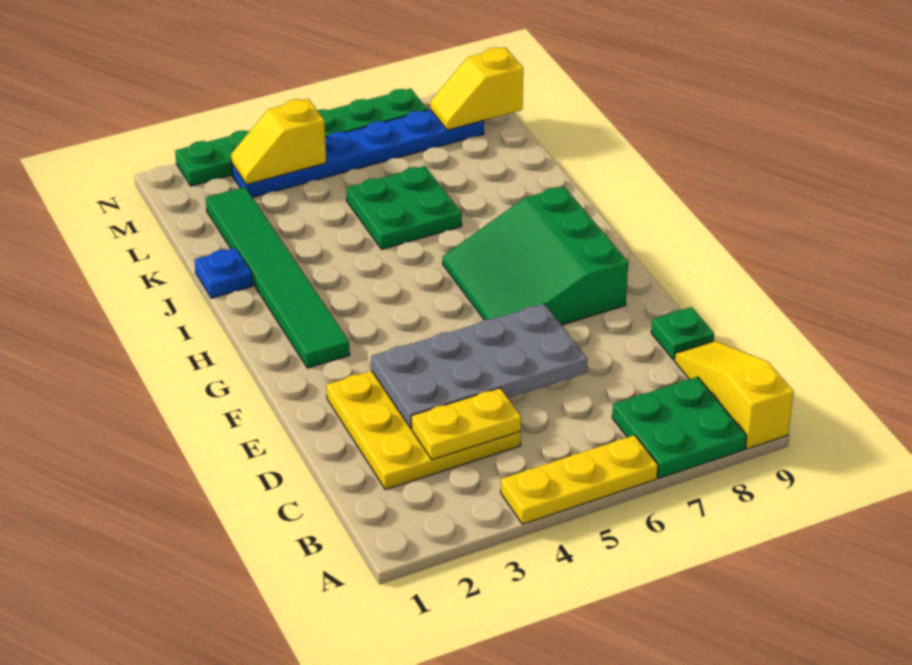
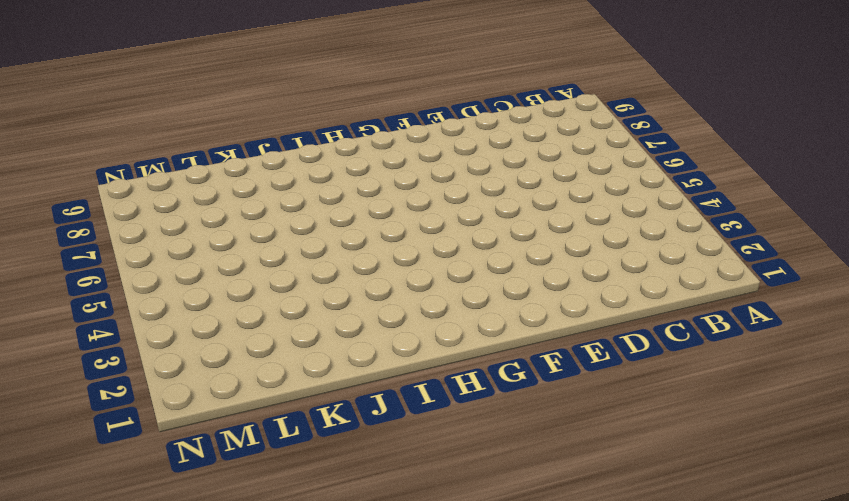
none -> yellow 1x3 plate [501,435,658,524]
none -> green 2x2 plate [612,377,746,478]
none -> yellow 1x3 slope [675,341,794,449]

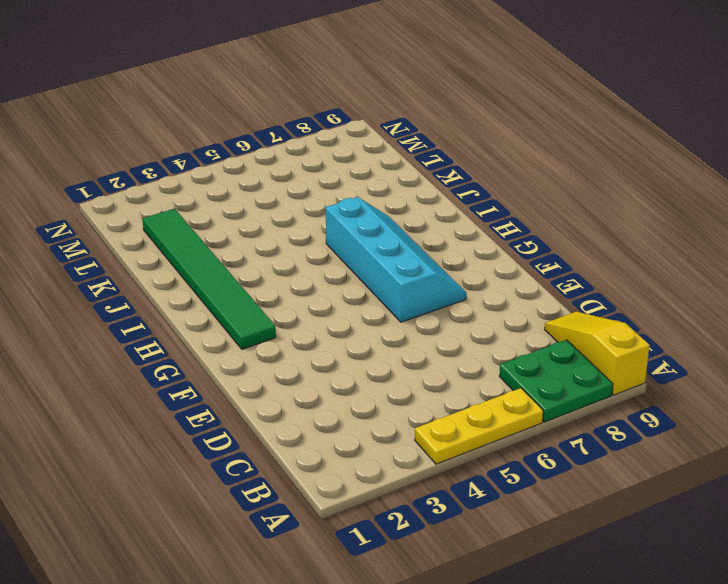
cyan 2x4 slope [326,197,466,322] -> green 3x3 slope [443,187,628,325]
none -> yellow 3x3 plate [326,371,521,490]
none -> green 1x1 plate [651,307,714,360]
none -> blue 1x1 plate [195,248,252,298]

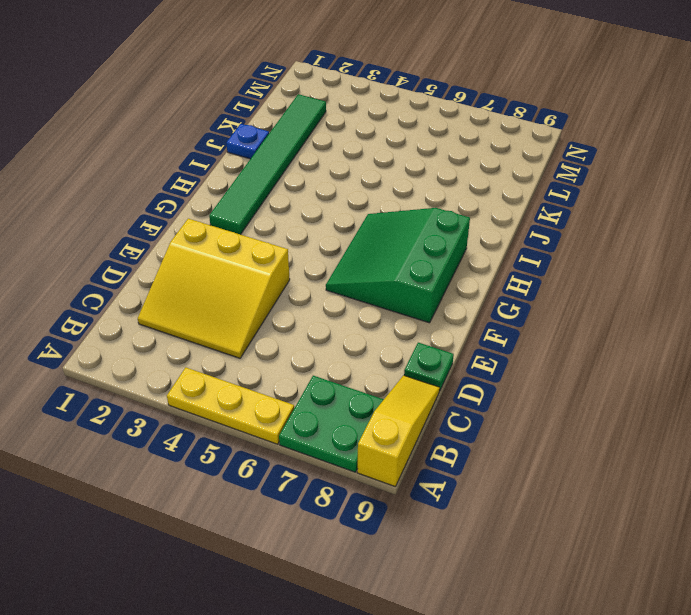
yellow 3x3 slope [138,219,290,358] -> yellow 3x3 plate [326,371,521,490]
none -> green 2x2 plate [346,166,462,249]
none -> blue 1x6 plate [231,110,484,197]
none -> green 1x6 plate [175,88,428,186]

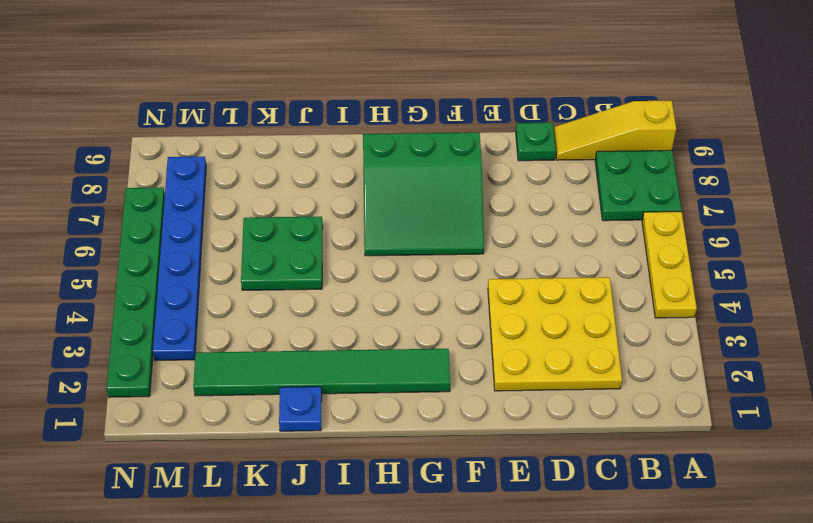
none -> yellow 1x2 plate [411,388,521,460]
none -> grey 2x4 plate [371,304,588,428]
none -> yellow 1x2 slope [231,99,326,185]

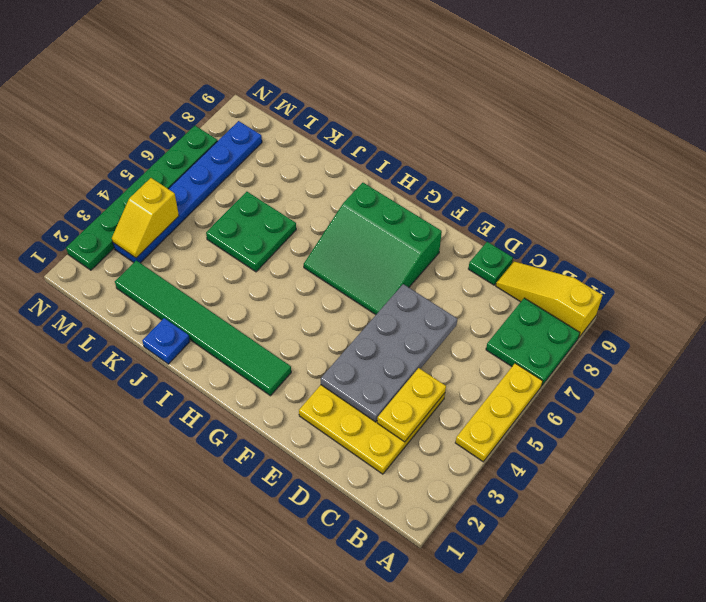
none -> yellow 1x2 slope [430,47,523,130]

